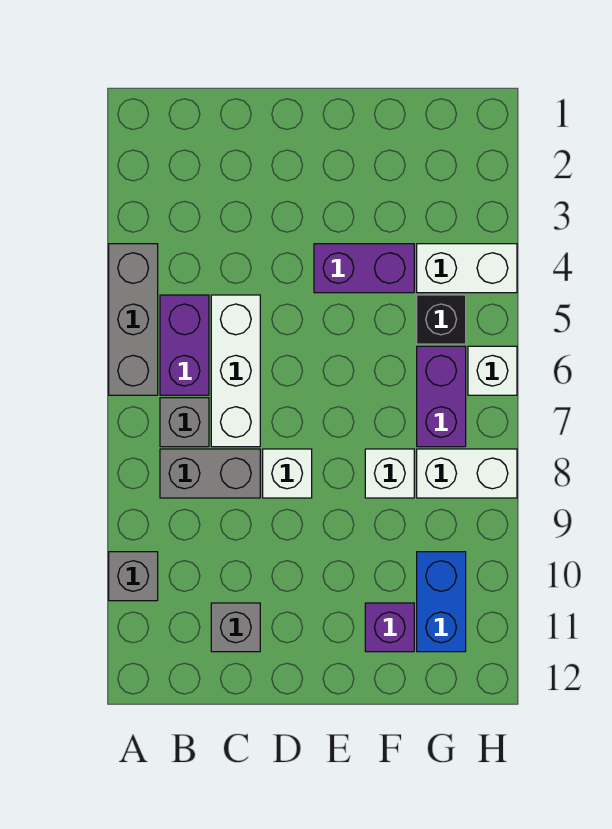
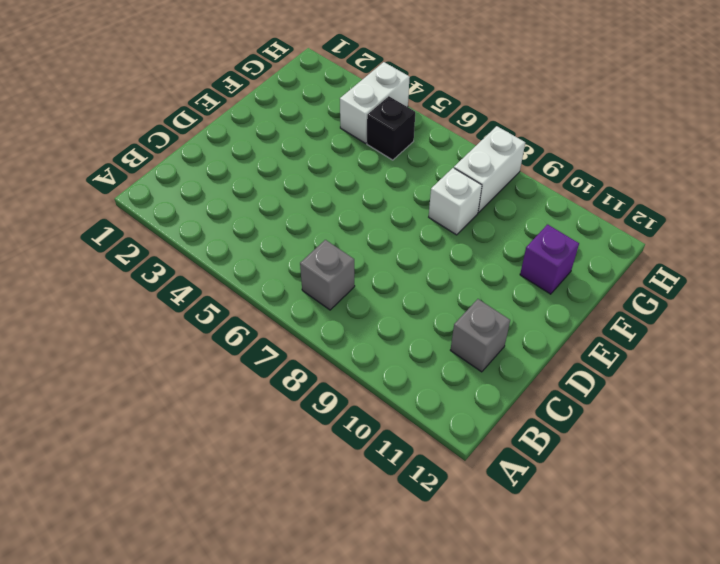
none -> grey 1x3 brick [109,244,158,395]
none -> grey 1x1 brick [109,552,158,601]
none -> purple 1x2 brick [160,295,209,395]

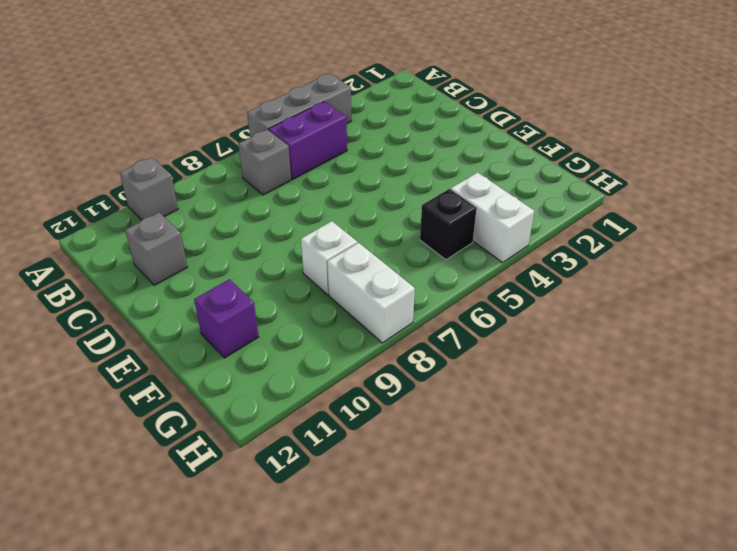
none -> grey 1x2 brick [160,449,260,498]
none -> white 1x3 brick [211,295,260,447]
none -> white 1x1 brick [263,449,312,498]

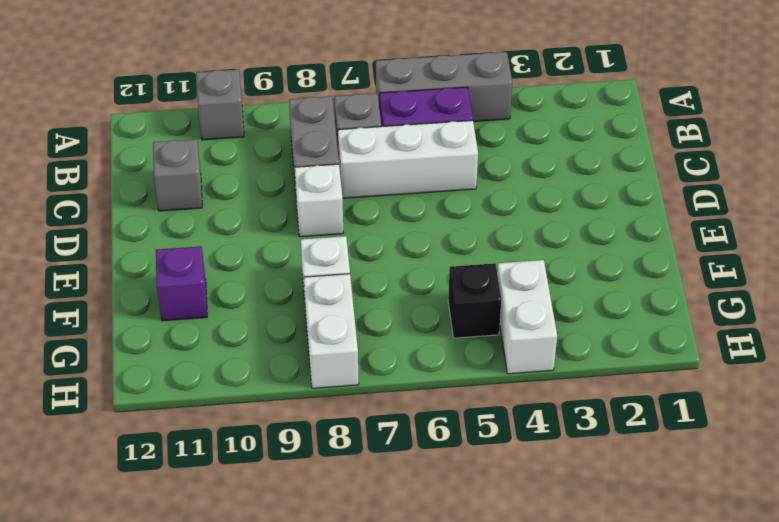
none -> purple 1x2 brick [314,244,414,293]
none -> purple 1x2 brick [417,346,466,447]
none -> blue 1x2 brick [417,552,466,652]

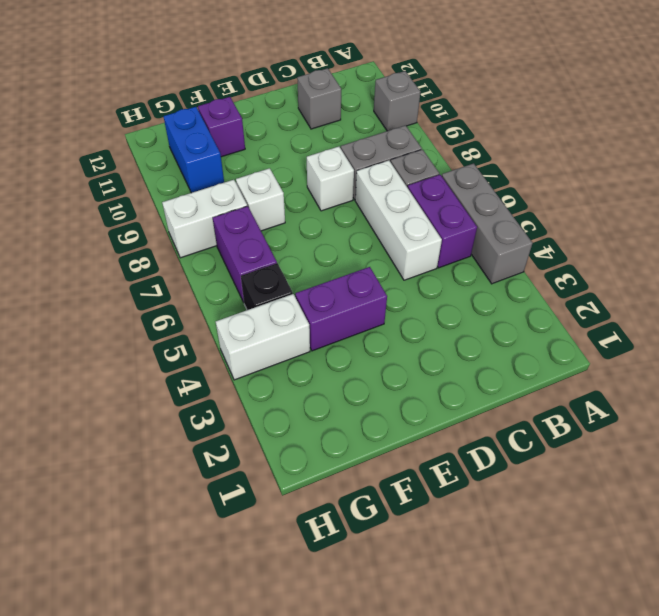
none -> white 1x1 brick [468,346,517,395]

